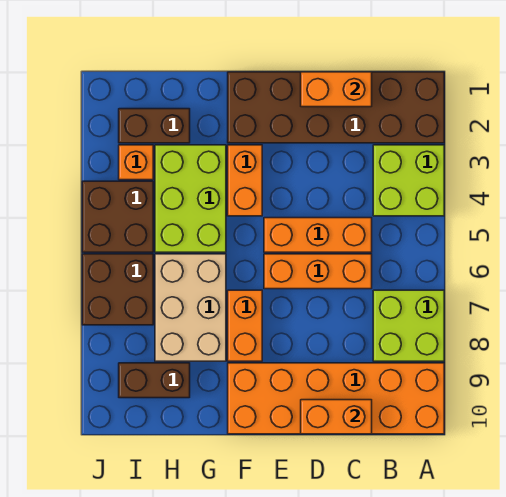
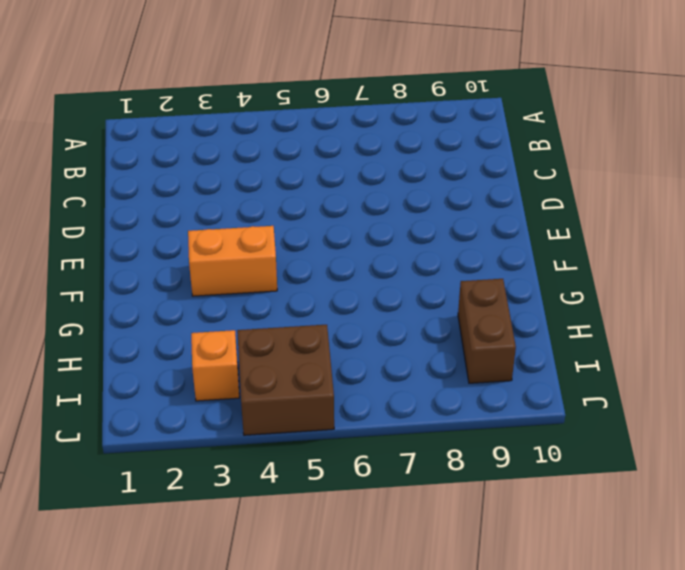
none -> brown 2x6 brick [228,72,444,143]
none -> lime 2x2 brick [373,145,444,216]
none -> lime 2x2 brick [373,290,444,361]

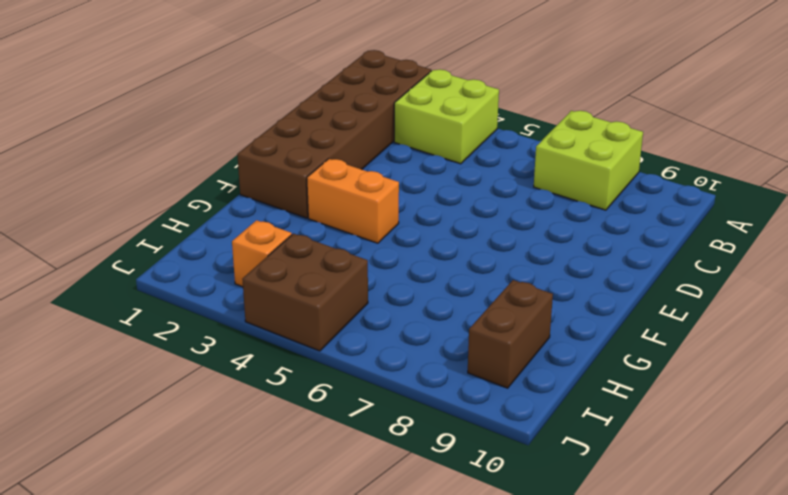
none -> orange 2x6 brick [228,363,444,434]
none -> orange 1x3 brick [264,218,372,252]
none -> orange 1x3 brick [264,254,372,289]

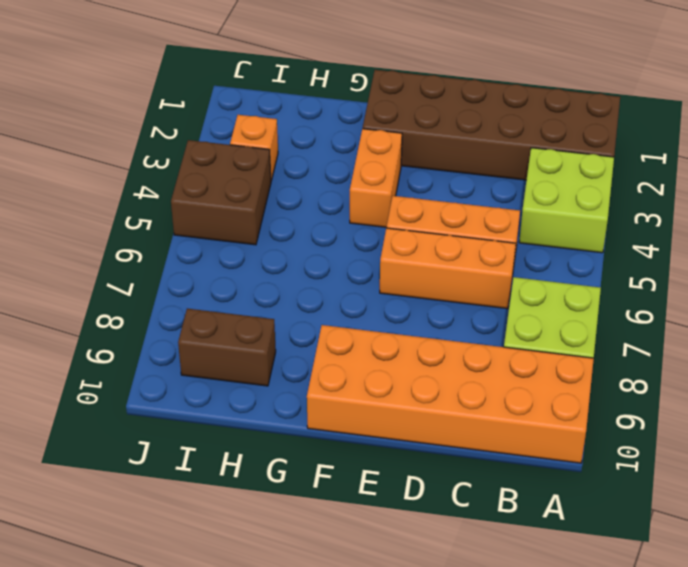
none -> orange 1x2 brick [228,290,262,361]
none -> lime 2x3 brick [155,145,226,252]
none -> tan 2x3 brick [155,254,226,361]

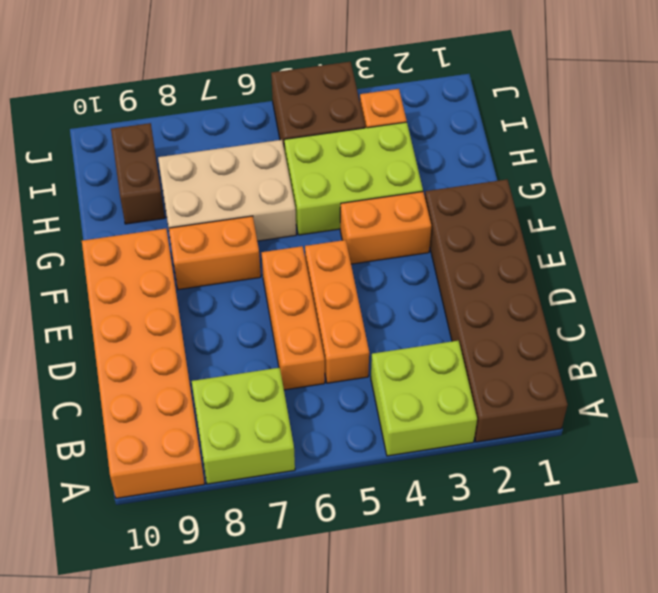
none -> brown 1x2 brick [119,109,190,143]
none -> brown 2x2 brick [82,254,153,325]
none -> orange 1x2 brick [301,72,372,107]

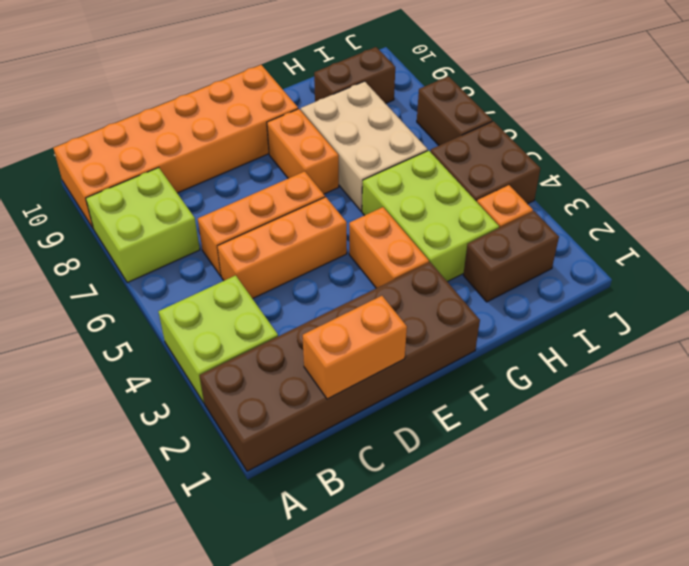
brown 1x2 brick [417,76,492,145] -> brown 2x2 brick [82,254,153,325]
none -> orange 1x2 brick [301,400,372,434]

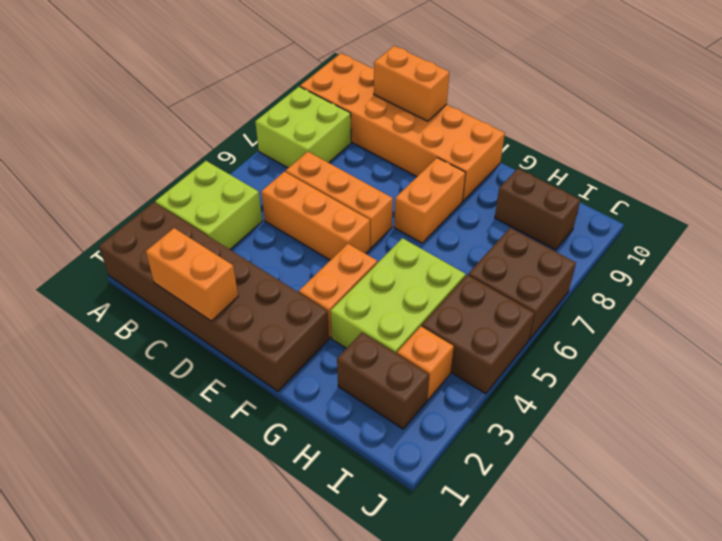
none -> tan 2x3 brick [155,254,226,361]

